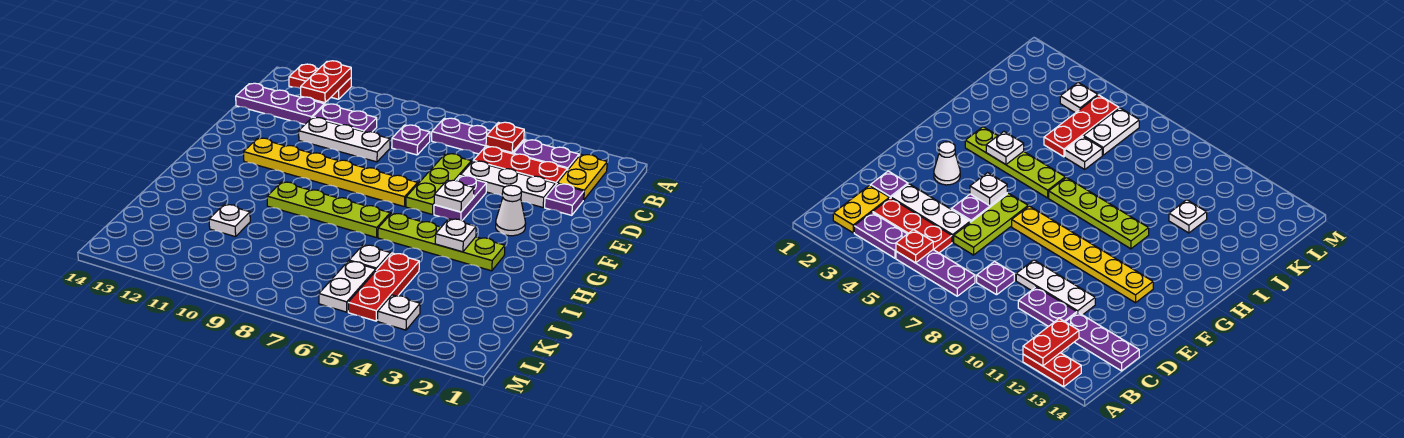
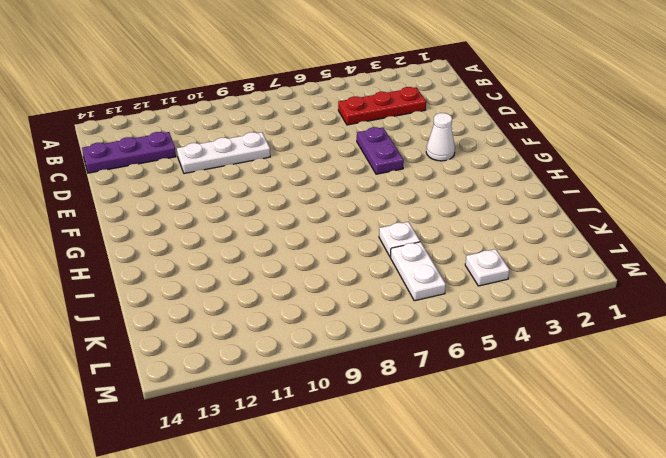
none -> red 1x2 plate [289,64,351,99]
none -> yellow 1x2 plate [557,155,607,200]
none -> purple 1x2 plate [514,140,579,170]

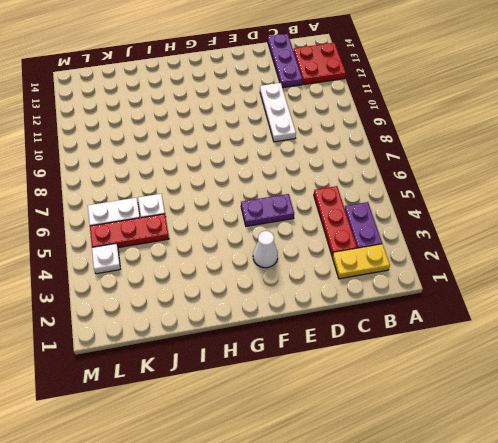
red 2x2 plate [294,43,346,85] -> red 1x2 plate [289,64,351,99]
none -> purple 1x3 plate [432,118,524,154]
none -> purple 1x1 plate [392,125,430,155]
none -> purple 1x2 plate [313,104,377,132]

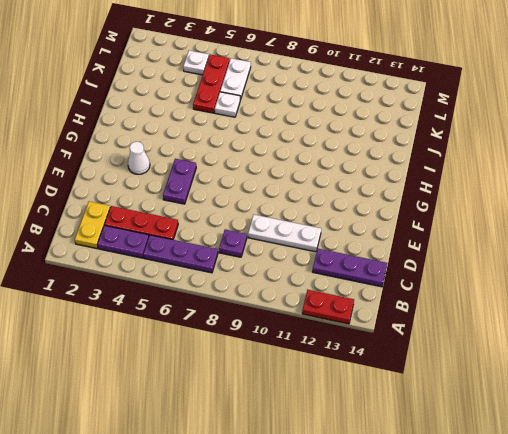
none -> purple 1x2 plate [313,104,377,132]
none -> purple 1x1 plate [545,184,584,215]
none -> white 1x3 plate [461,161,555,207]

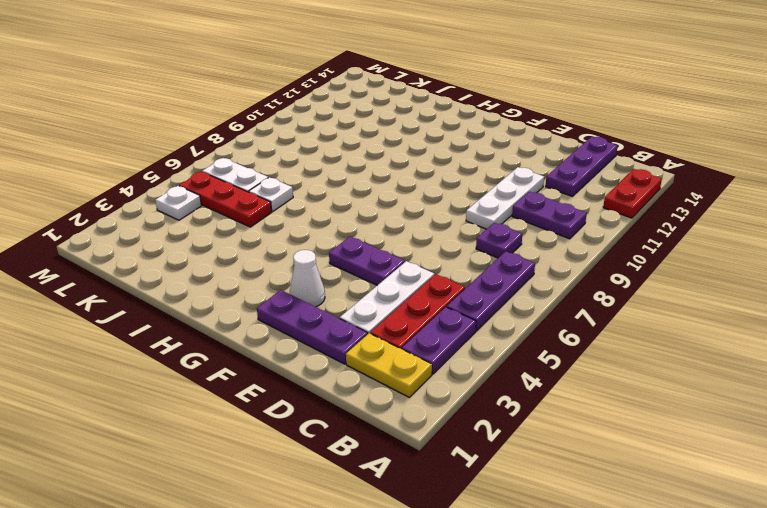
purple 1x2 plate [512,192,587,239] -> purple 1x2 plate turned to [313,104,377,132]
purple 1x3 plate [257,290,368,364] -> purple 1x1 plate [545,184,584,215]
none -> lime 1x3 plate [406,154,471,214]
none -> yellow 1x6 plate [244,138,418,207]
none -> lime 1x4 plate [378,213,505,271]

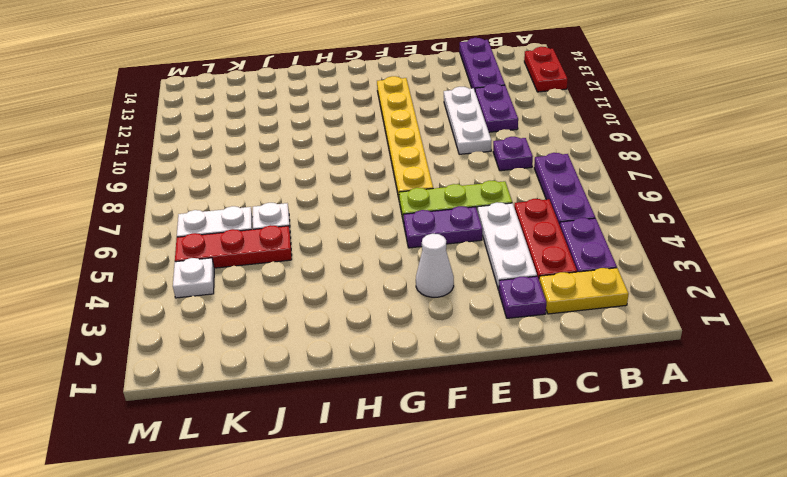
none -> lime 1x4 plate [378,213,505,271]
none -> lime 1x4 plate [267,182,390,238]
none -> white 1x1 plate [209,204,250,237]

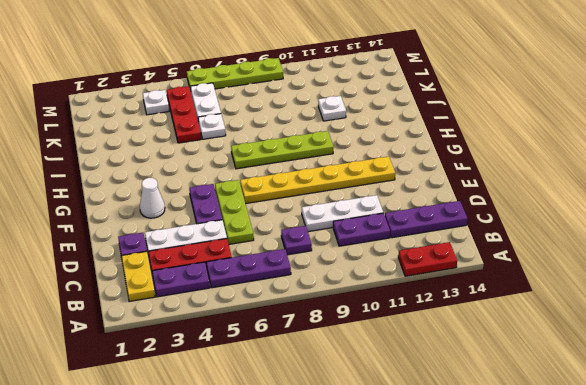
lime 1x4 plate [187,58,283,91] -> lime 1x4 plate moved to [378,213,505,271]
none -> red 1x2 plate [301,61,351,103]
none -> red 1x1 plate [486,122,524,153]
none -> white 1x1 plate [434,180,474,212]

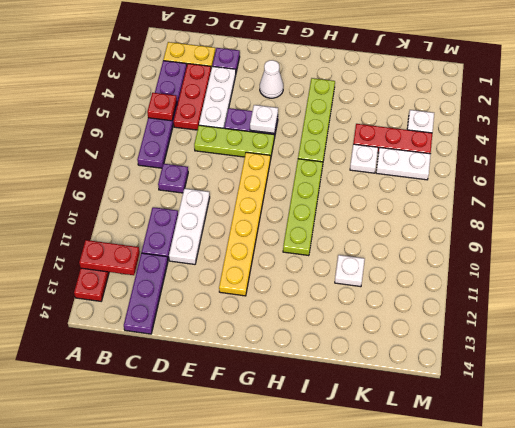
none -> white 1x1 plate [435,219,476,252]

